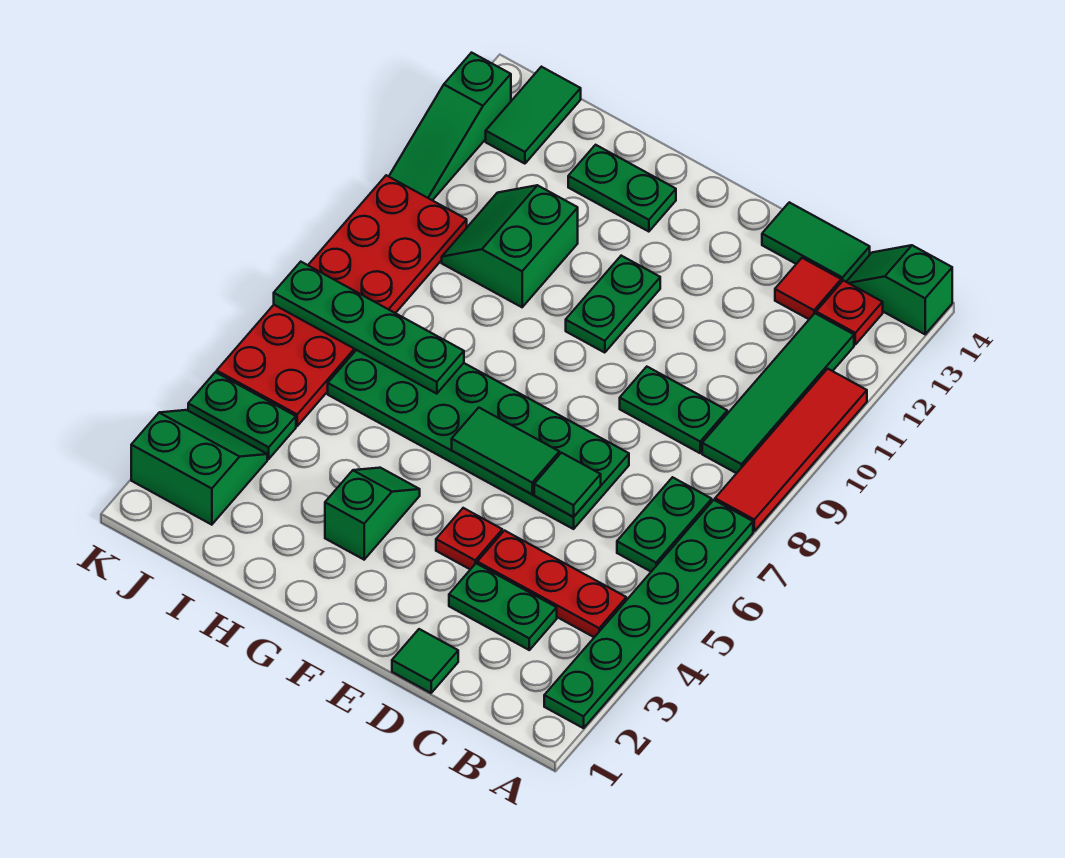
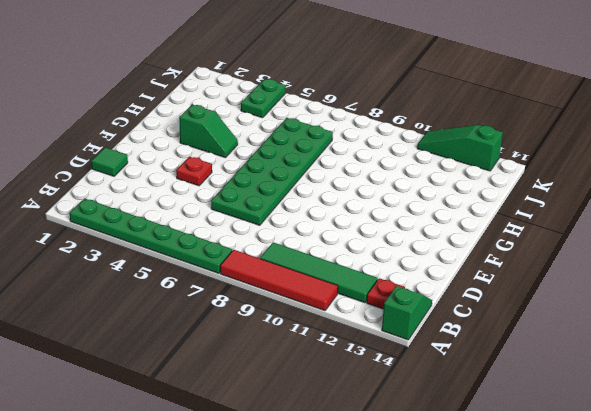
none -> red 1x3 plate [477,531,626,637]
none -> green 1x2 plate [617,477,712,572]
none -> green 1x2 plate [449,563,557,650]

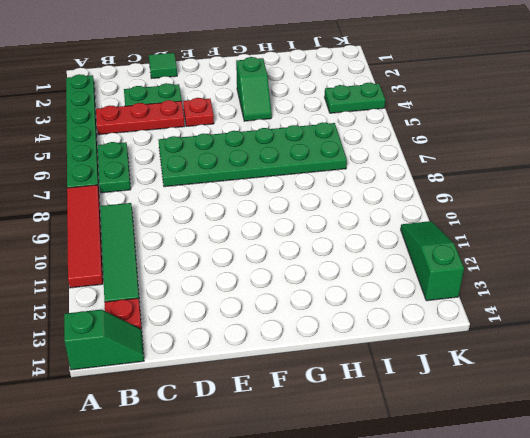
none -> green 1x2 plate [620,367,727,453]
none -> red 1x1 tile [775,258,841,319]
none -> green 1x2 tile [762,202,870,282]

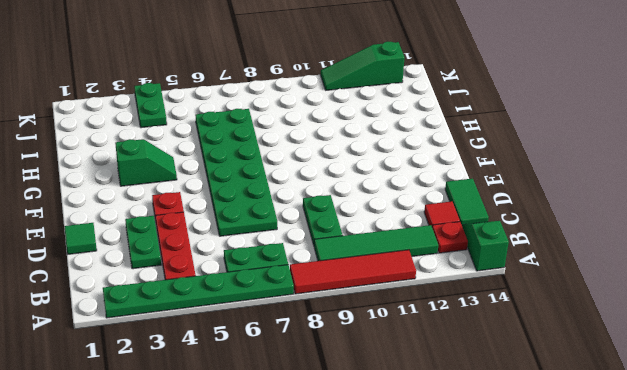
none -> green 1x2 plate [566,256,660,353]
none -> green 1x2 plate [568,145,676,232]
none -> green 2x2 slope [442,185,578,307]

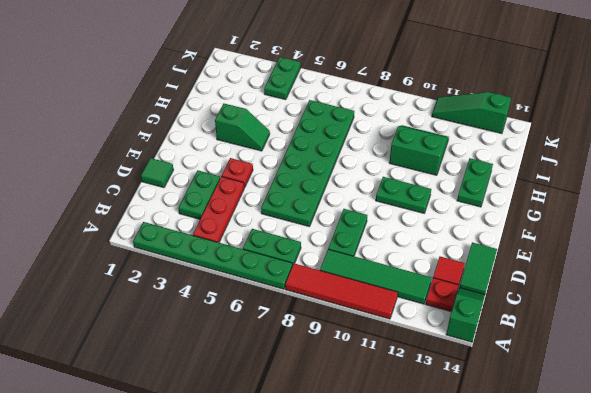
none -> green 2x2 slope [131,410,267,525]
none -> red 2x6 plate [217,175,467,426]
none -> green 1x2 tile [486,67,581,164]

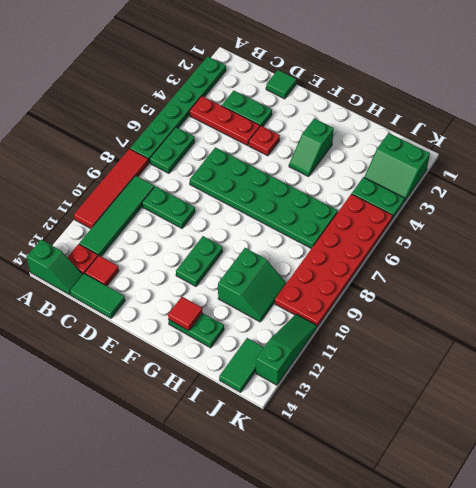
red 1x1 tile [168,297,202,331] -> none
none -> green 1x1 tile [534,453,601,517]
none -> green 1x2 tile [452,408,559,494]
none -> green 1x4 plate [274,262,464,394]

